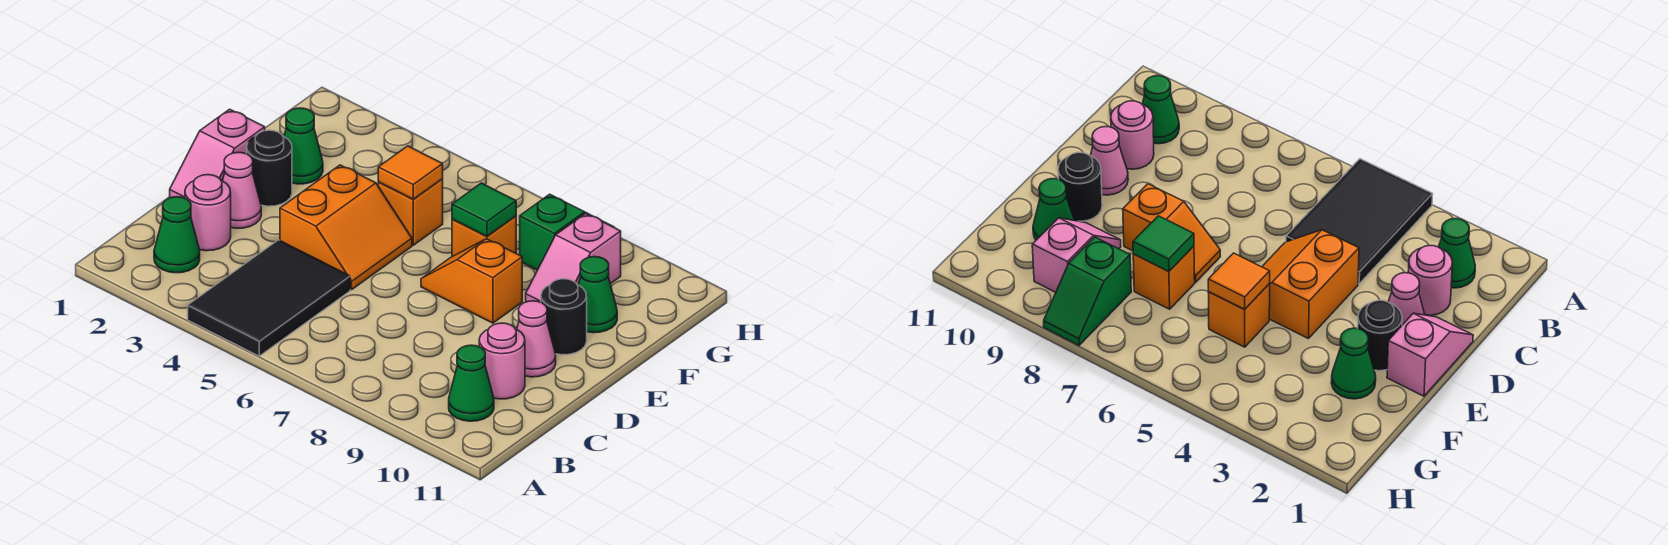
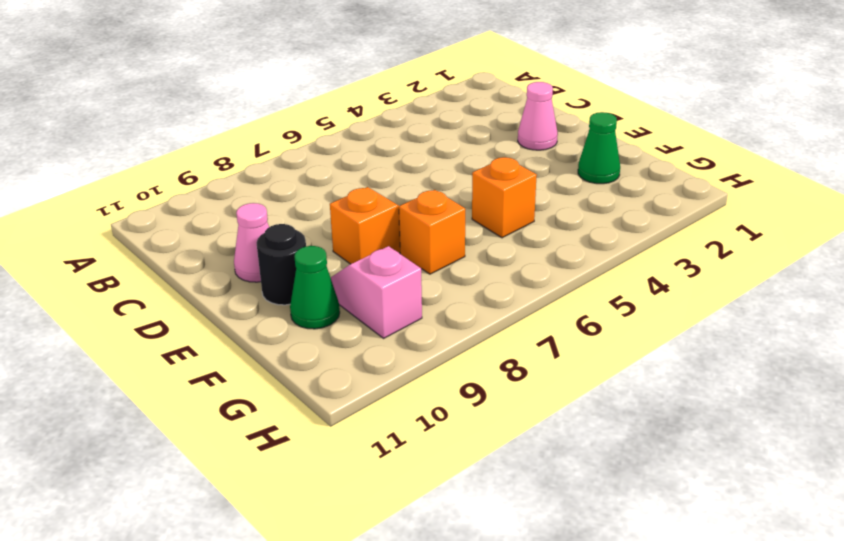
none -> black 2x3 tile [188,240,350,356]
none -> green 1x1 cone [154,197,200,273]
none -> green 1x1 cone [449,345,494,421]

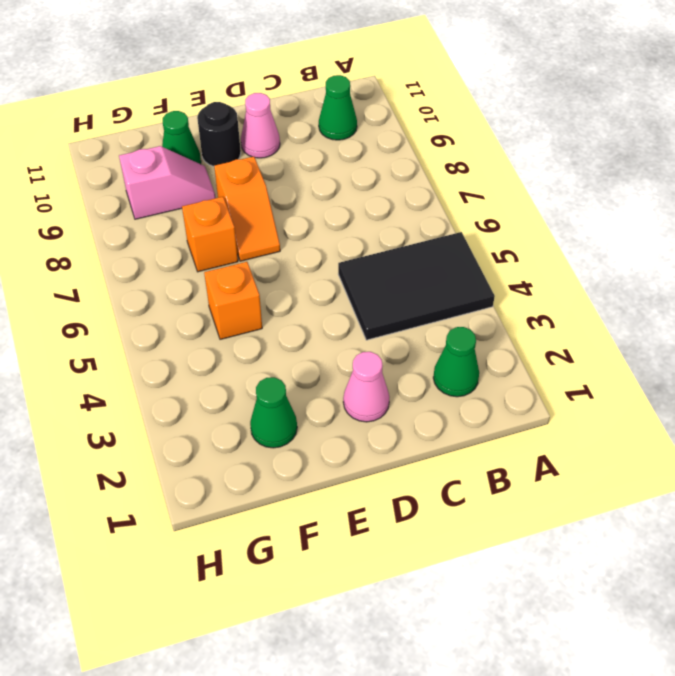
none -> pink 1x1 round brick [185,175,231,251]
none -> pink 1x1 round brick [479,323,525,399]
none -> pink 1x2 slope [170,109,265,198]

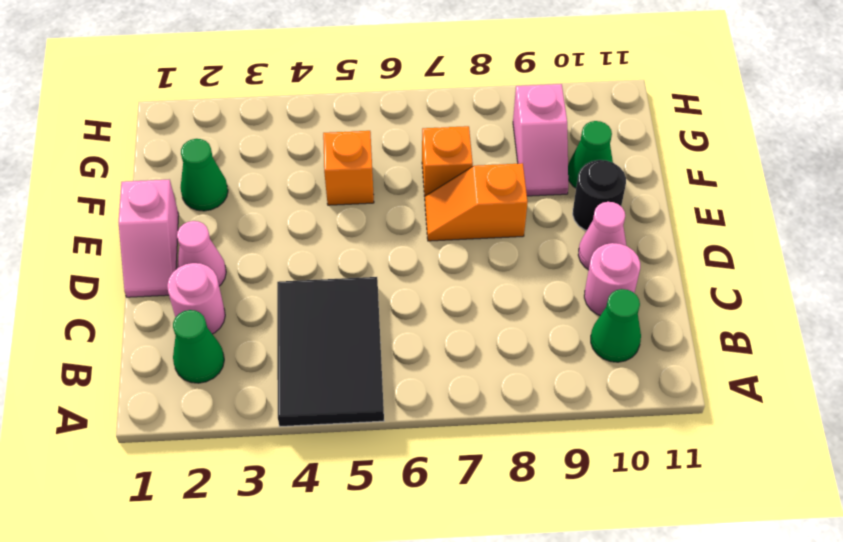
none -> orange 2x2 slope [280,165,412,290]
none -> black 1x1 round brick [247,130,292,206]
none -> green 1x2 slope [520,194,613,270]

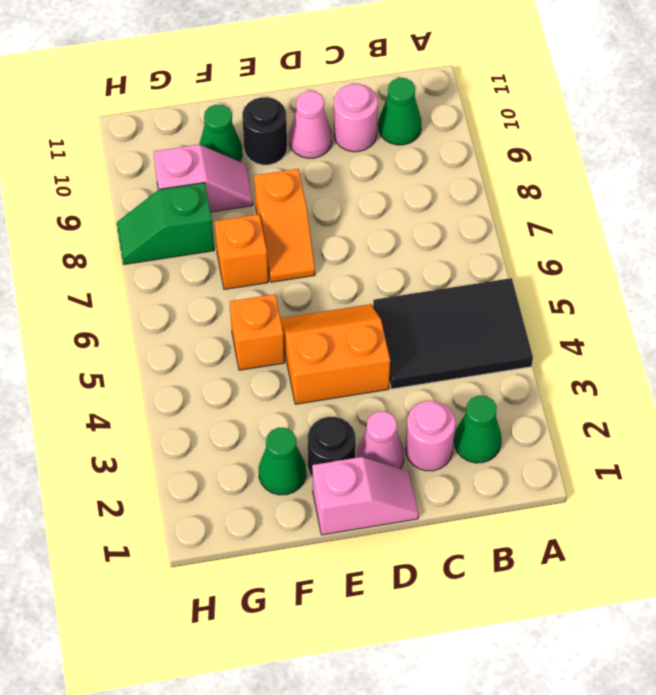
none -> orange 1x1 tile [378,146,443,199]
none -> green 1x1 tile [452,183,516,236]

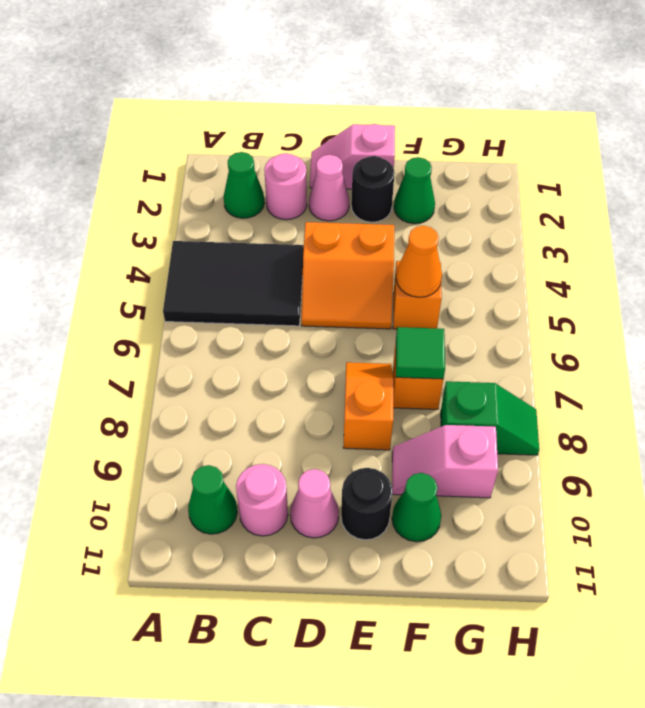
orange 1x1 cone [396,226,442,297] -> orange 1x1 tile [378,146,443,199]

